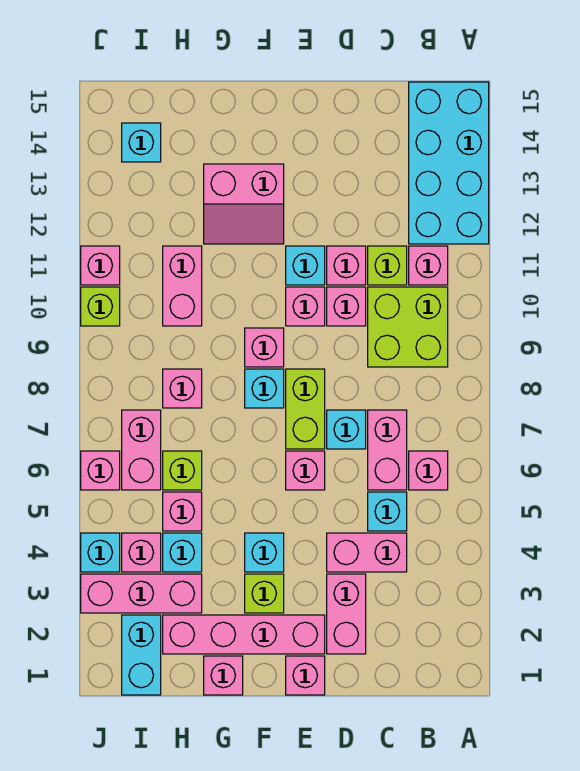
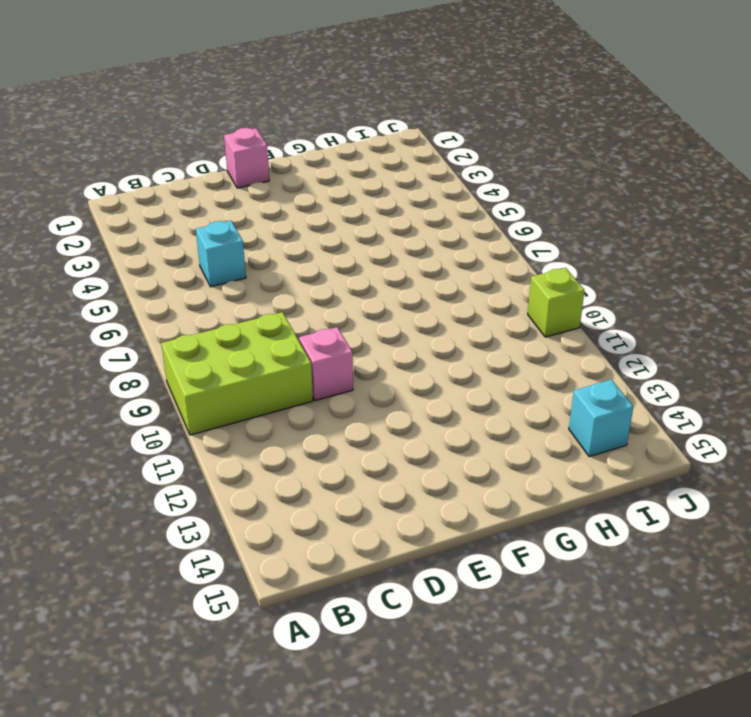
lime 2x3 brick [161,312,313,435] -> lime 2x2 brick [368,287,448,367]
none -> cyan 2x4 brick [409,82,489,244]
none -> pink 1x1 brick [409,451,448,490]
none -> pink 1x1 brick [409,246,448,285]
none -> pink 1x2 brick [327,533,407,572]

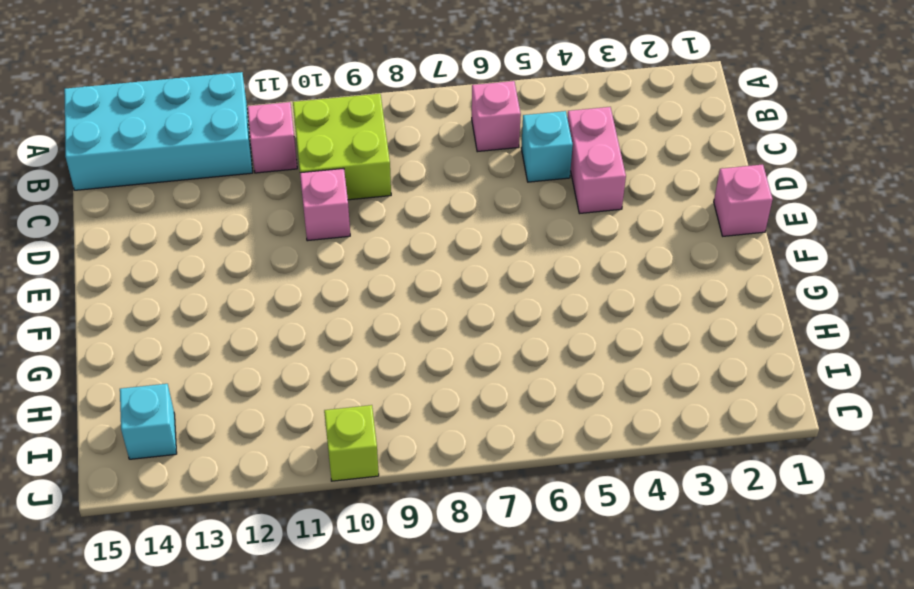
none -> pink 1x2 brick [368,410,407,490]
none -> lime 1x1 brick [368,246,407,285]
none -> pink 1x2 brick [327,574,366,654]
none -> cyan 1x1 brick [327,410,366,449]

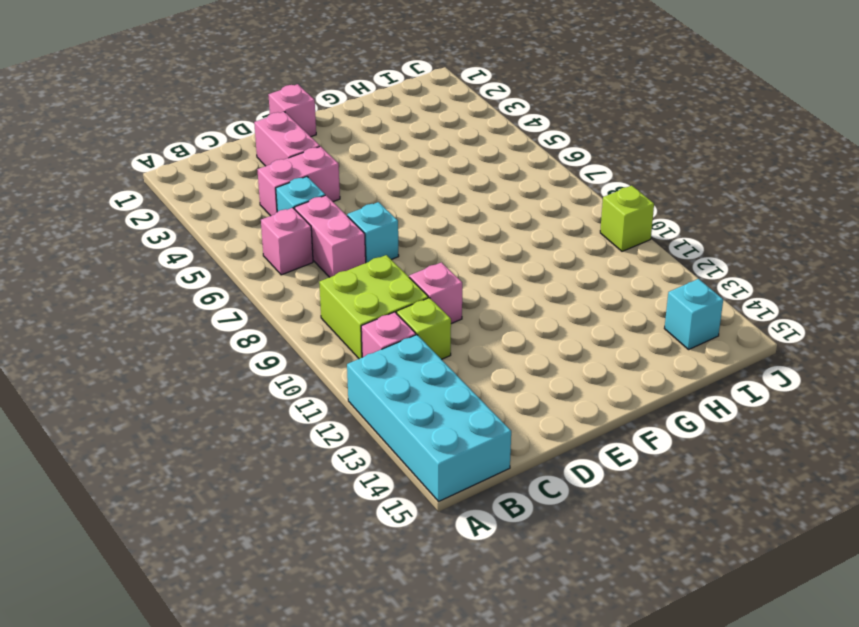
none -> pink 1x1 brick [327,246,366,285]
none -> pink 1x4 brick [163,615,325,654]
none -> pink 1x1 brick [286,451,325,490]
none -> lime 1x2 brick [286,369,325,449]

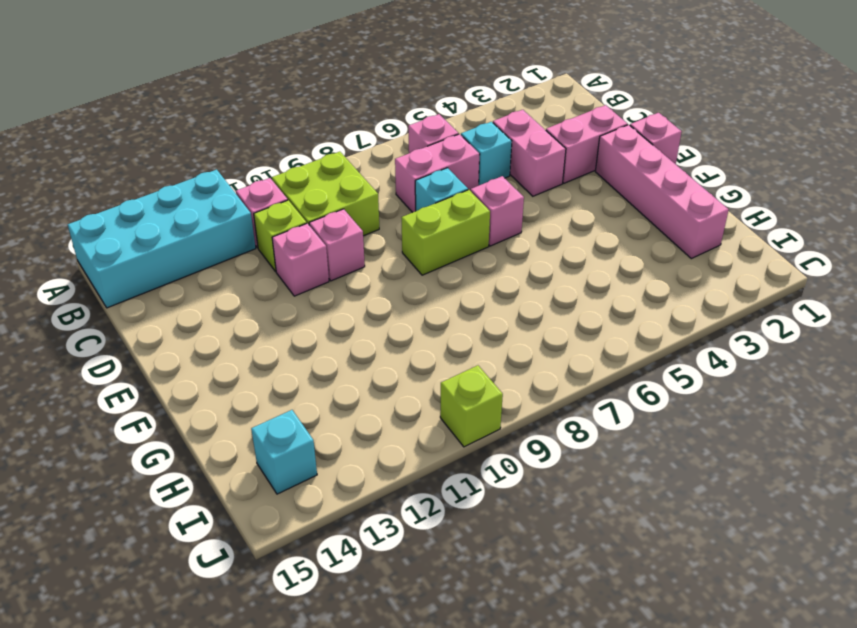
none -> pink 1x1 brick [286,287,325,326]
none -> cyan 1x1 brick [286,246,325,285]
none -> lime 1x1 brick [245,574,284,613]
none -> cyan 1x1 brick [245,533,284,572]

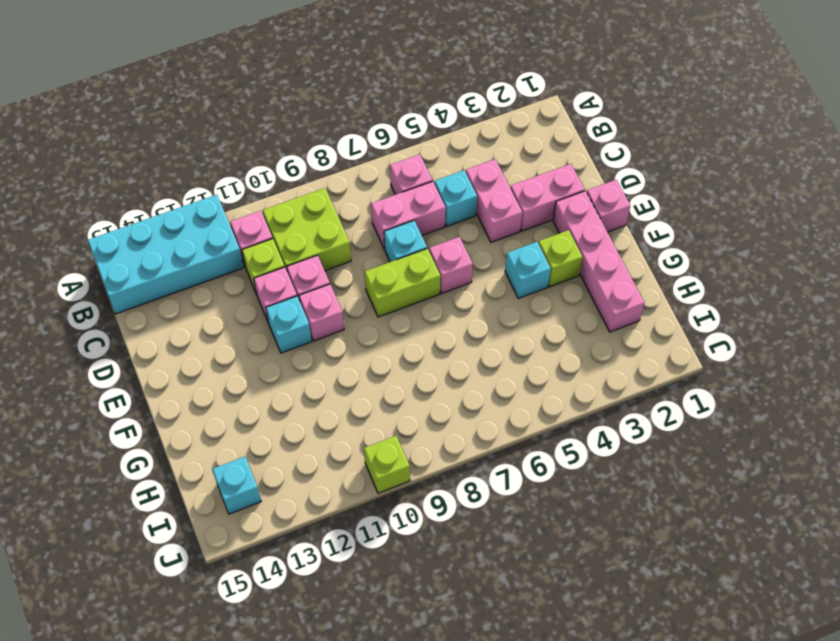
none -> cyan 1x1 brick [245,369,284,408]
none -> pink 1x1 brick [245,328,284,367]
none -> pink 2x2 slope [204,164,284,244]
none -> pink 1x1 brick [204,656,243,695]

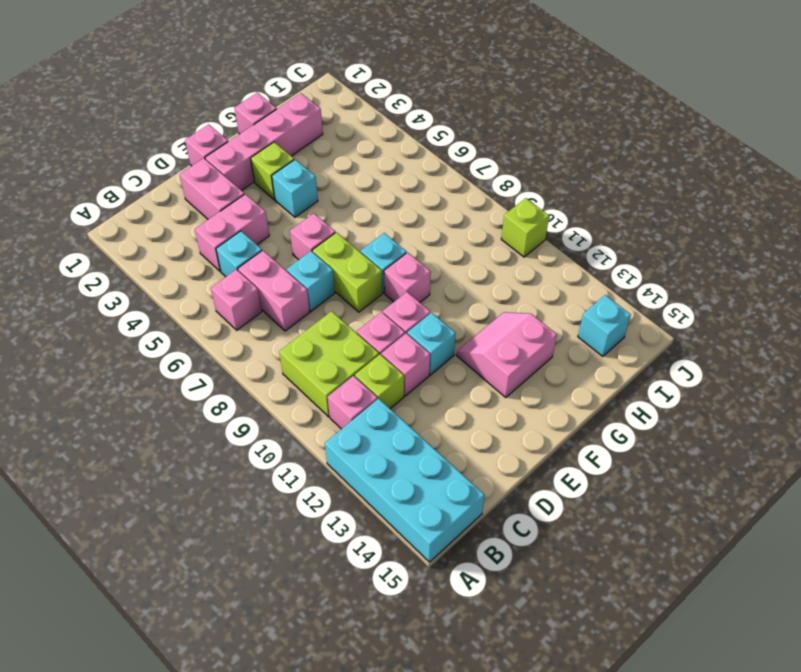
none -> pink 1x3 brick [81,574,202,613]
none -> cyan 1x1 brick [163,533,202,572]
none -> pink 1x1 brick [163,492,202,531]
none -> lime 1x1 brick [163,451,202,490]

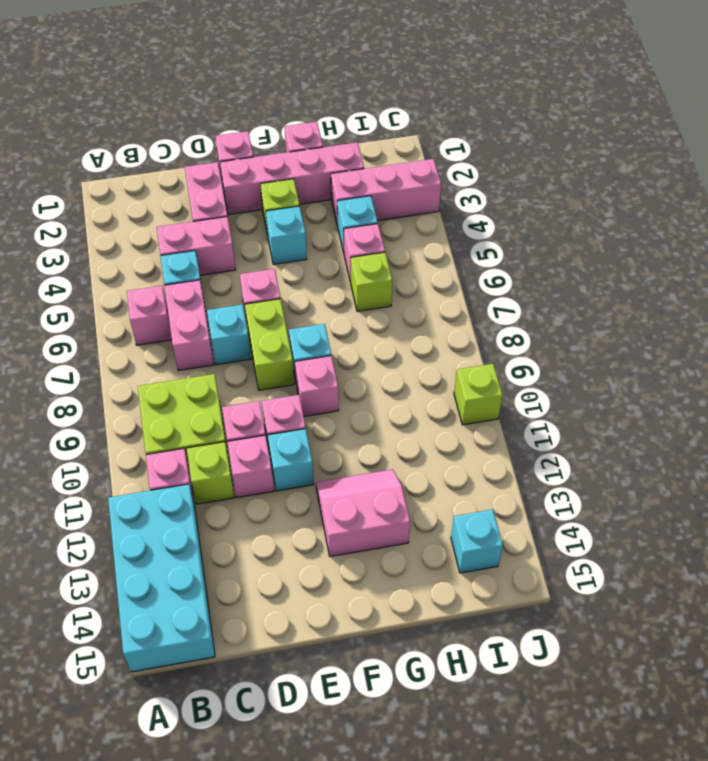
none -> pink 1x1 brick [163,369,202,408]
none -> pink 1x2 brick [163,246,202,326]
none -> cyan 1x2 brick [122,615,161,695]
none -> pink 1x1 brick [122,533,161,572]

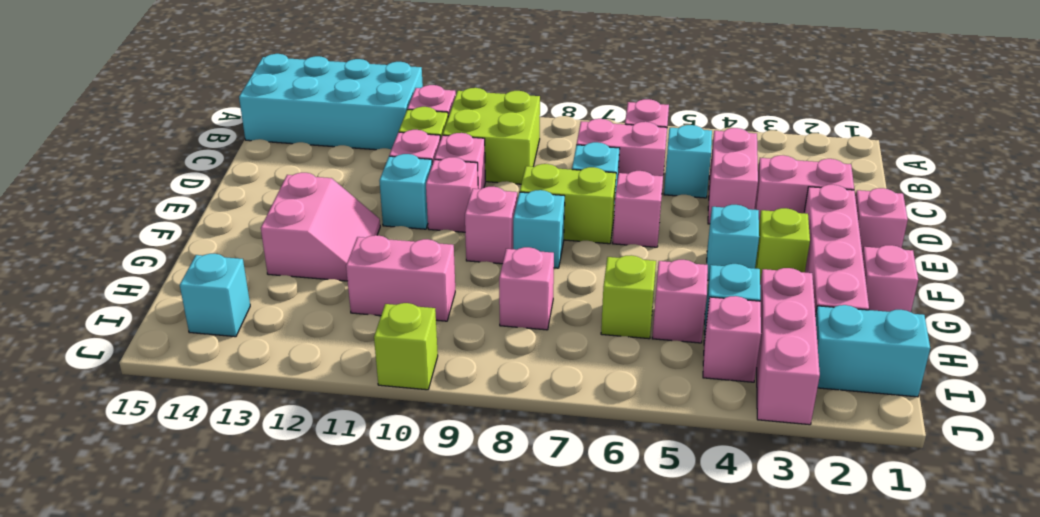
none -> pink 1x2 brick [122,410,161,490]
none -> cyan 1x1 brick [81,533,120,572]
none -> pink 1x1 brick [81,451,120,490]
none -> pink 1x1 brick [81,246,120,285]

